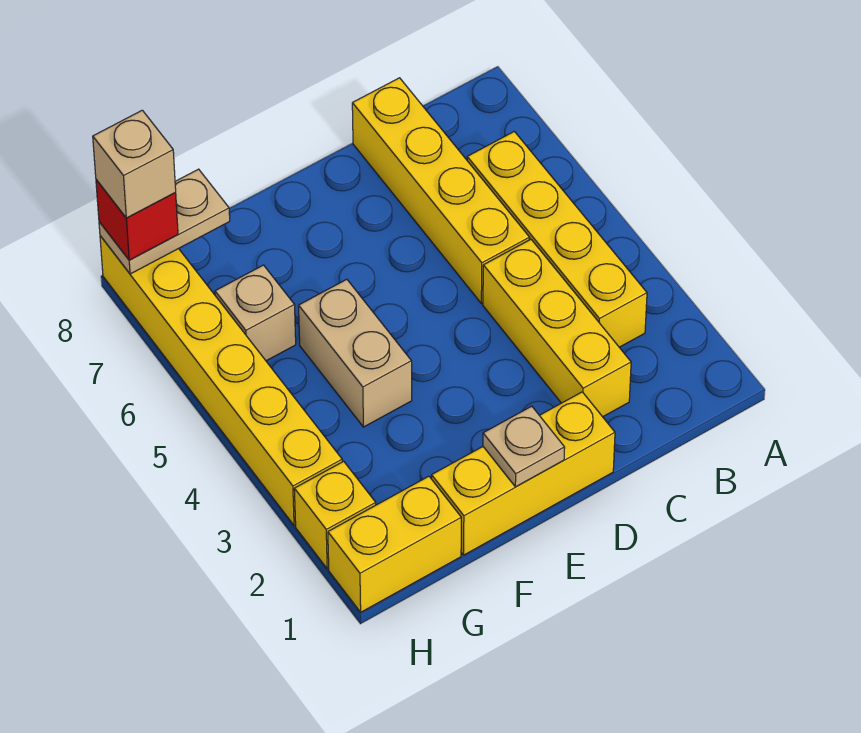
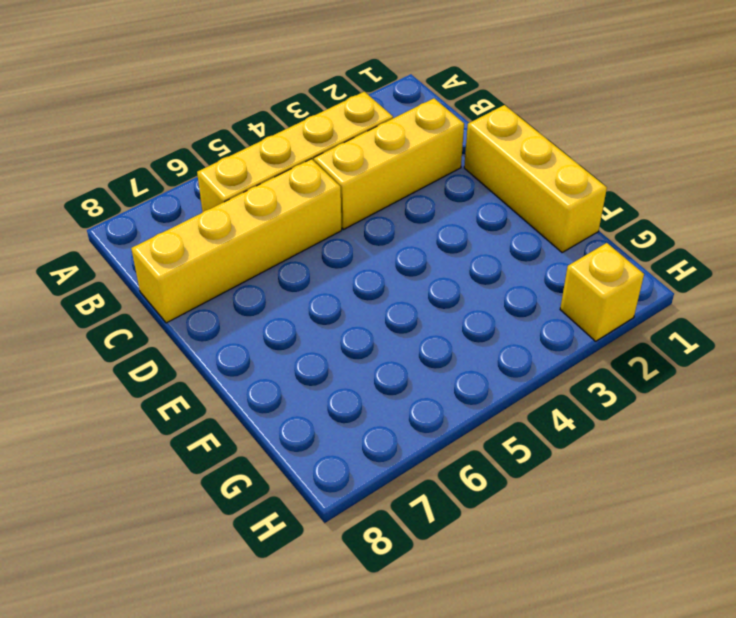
none -> tan 1x2 brick [299,279,412,427]
none -> yellow 1x2 brick [328,476,461,612]
none -> tan 1x1 brick [215,265,296,361]

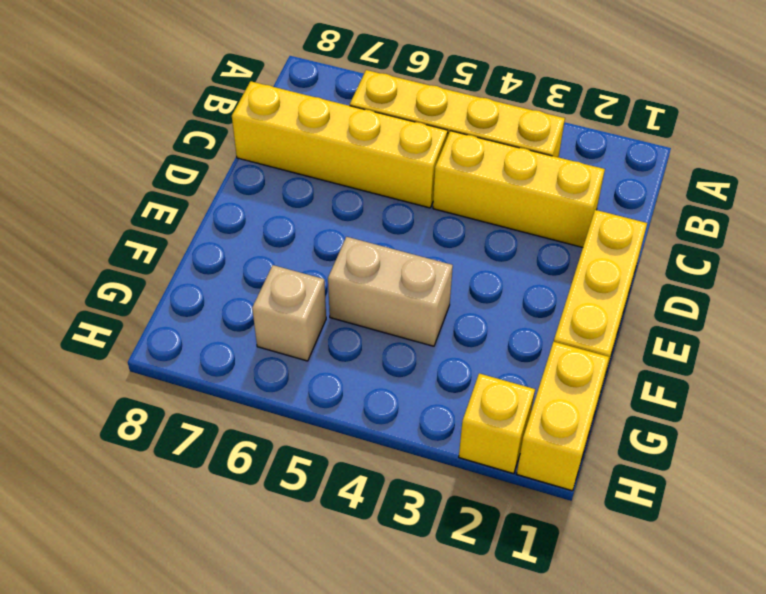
none -> yellow 1x6 brick [100,236,342,526]
none -> tan 1x1 plate [483,406,565,487]
none -> tan 1x2 plate [99,169,230,274]

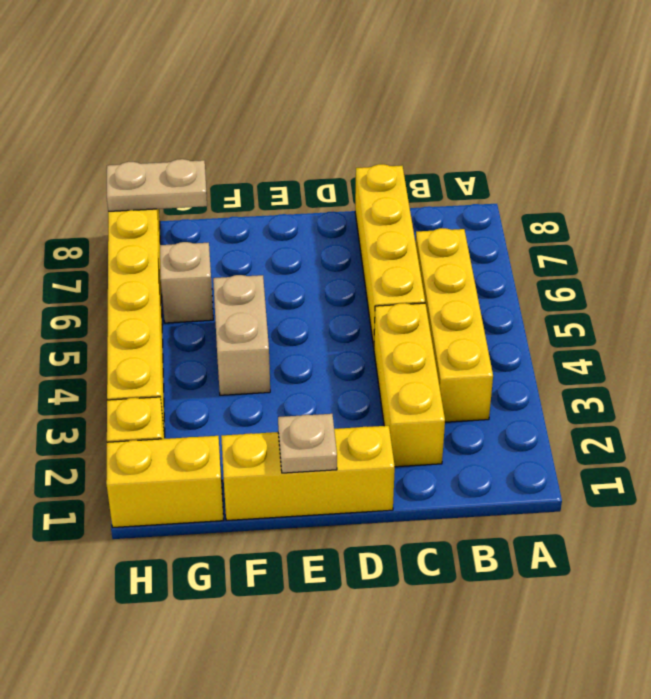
none -> red 1x1 brick [96,180,178,260]
none -> tan 1x1 brick [93,110,176,218]

